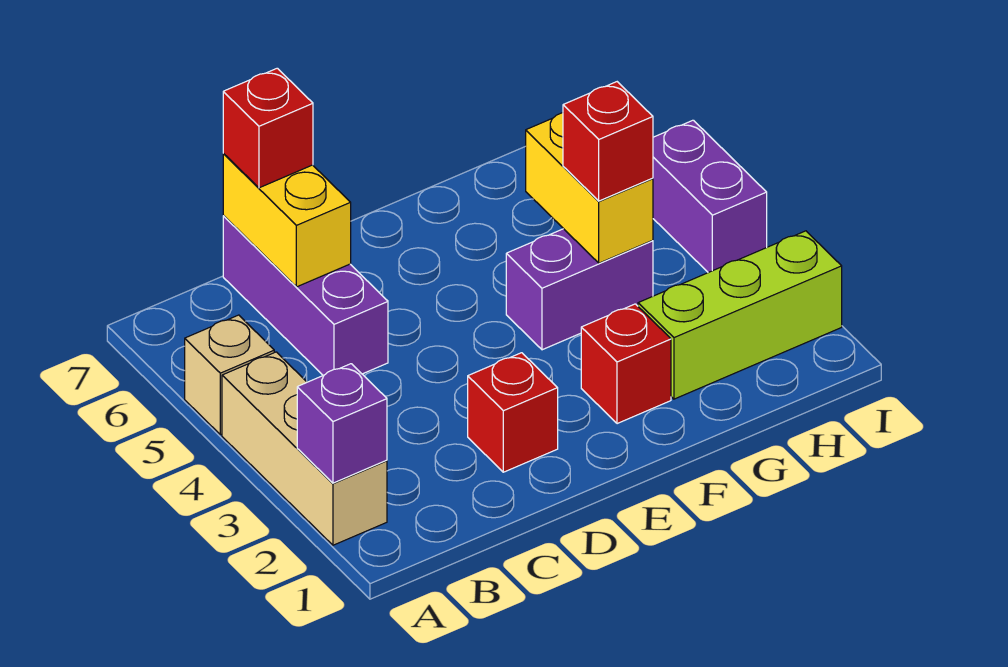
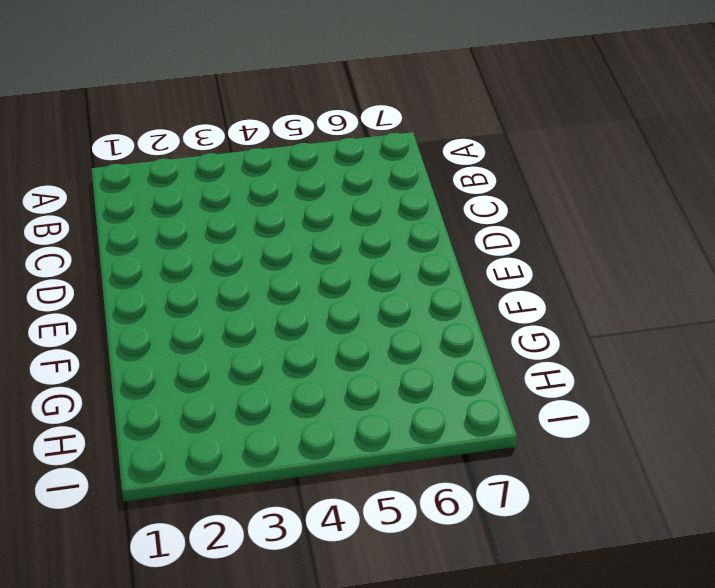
none -> tan 1x3 brick [222,352,387,545]
none -> tan 1x1 brick [185,315,274,435]
none -> purple 1x3 brick [223,216,388,375]

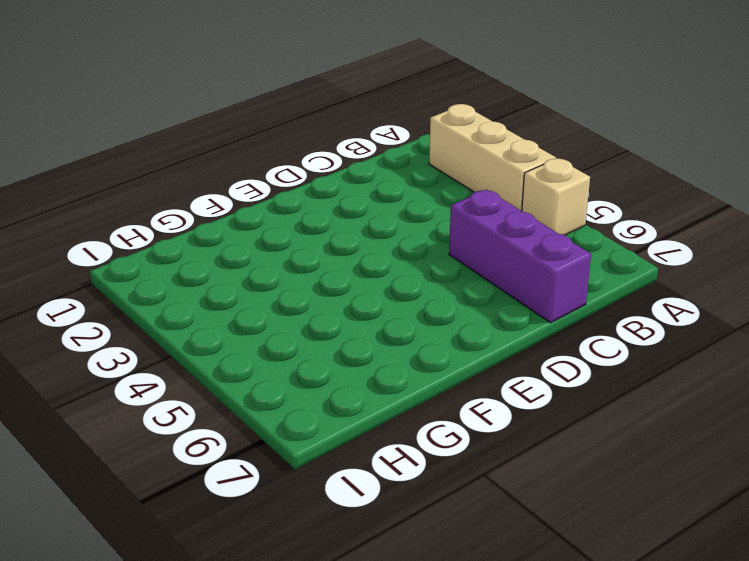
none -> red 1x1 brick [468,353,558,472]
none -> red 1x1 brick [581,304,671,424]
none -> purple 1x2 brick [506,229,653,350]

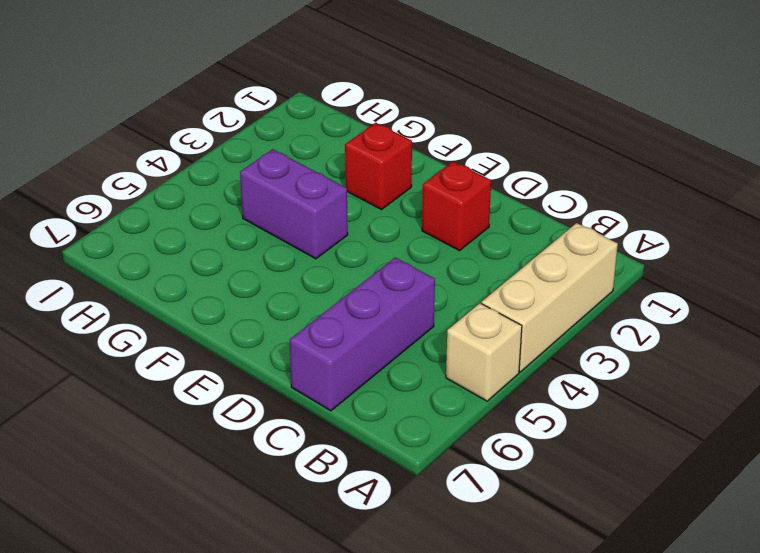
none -> lime 1x3 brick [638,231,842,399]
none -> purple 1x2 brick [653,120,767,273]
none -> purple 1x1 brick [297,364,387,483]

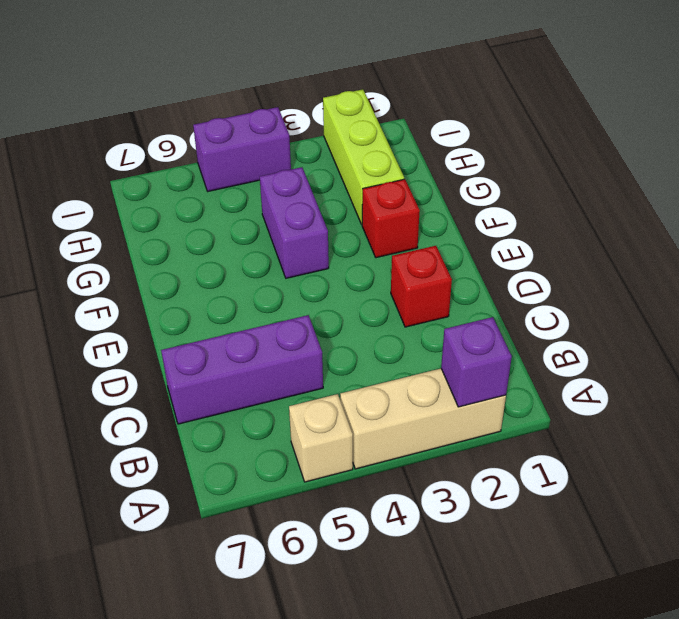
none -> yellow 1x2 brick [223,154,351,287]
none -> yellow 1x2 brick [526,113,653,263]
none -> red 1x1 brick [223,68,313,188]

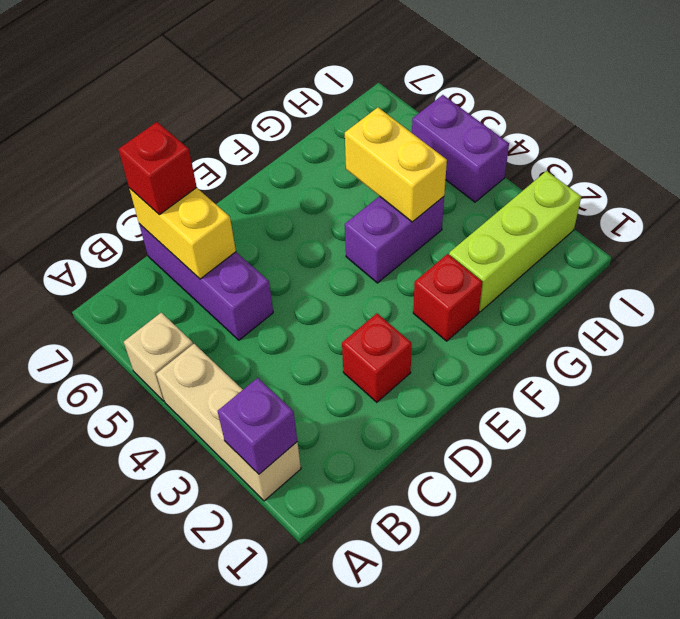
none -> red 1x1 brick [563,82,653,201]

